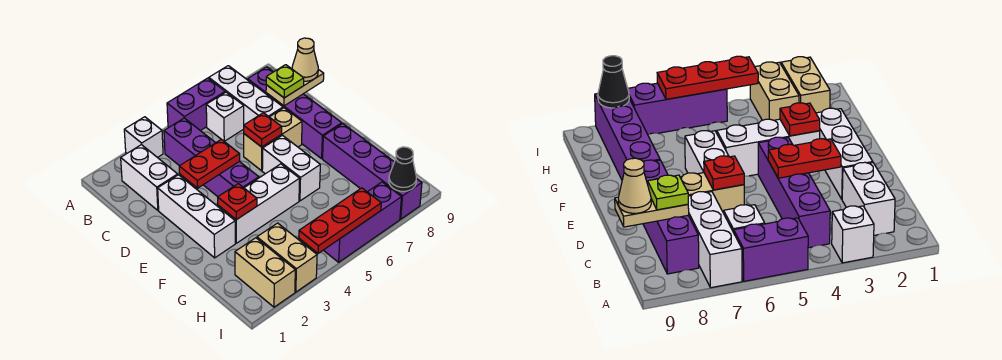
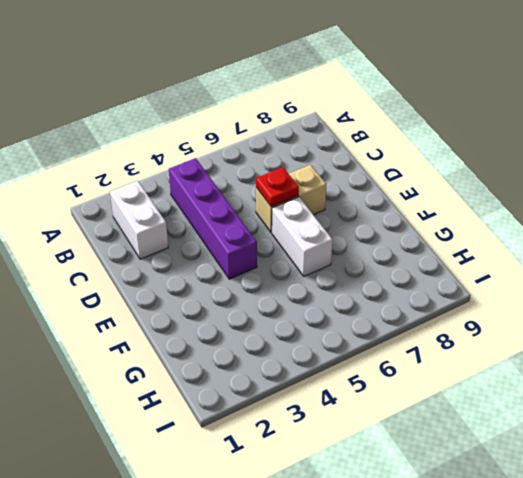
none -> white 1x1 brick [124,117,163,158]
none -> purple 1x2 brick [167,78,225,131]
none -> white 1x3 brick [209,66,283,125]

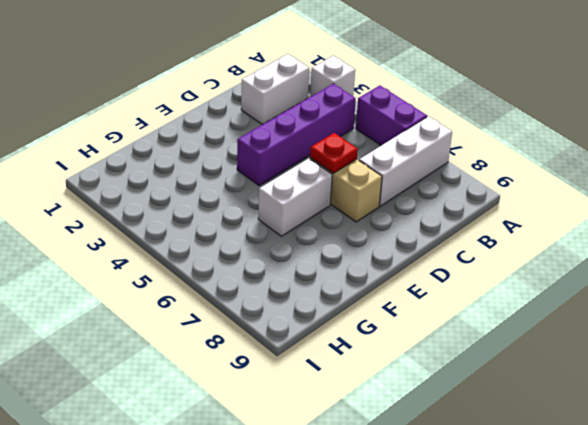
none -> white 1x1 brick [206,92,244,141]
none -> purple 1x4 brick [248,67,342,159]
none -> white 1x3 brick [158,175,235,258]

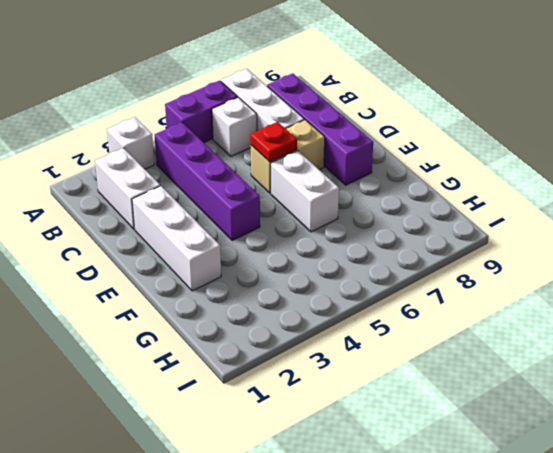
none -> white 1x3 brick [218,164,300,243]
none -> purple 1x4 brick [323,124,422,219]
none -> tan 1x2 brick [235,238,295,307]

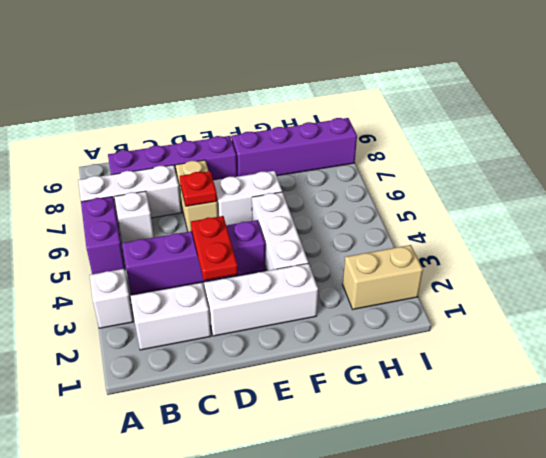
none -> tan 1x2 brick [257,223,317,292]
none -> purple 1x3 brick [323,182,401,262]
none -> tan 1x2 plate [266,69,324,106]

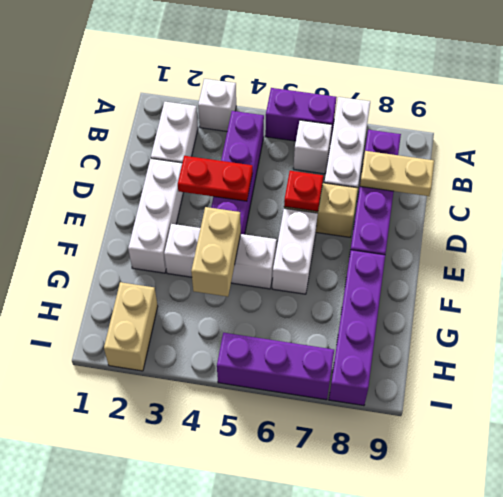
tan 1x2 brick [191,207,241,297] -> tan 1x2 brick moved to [257,223,317,292]
none -> red 1x1 plate [218,184,257,220]
none -> red 1x3 plate [299,188,381,253]
none -> black 1x1 cone [389,147,416,191]

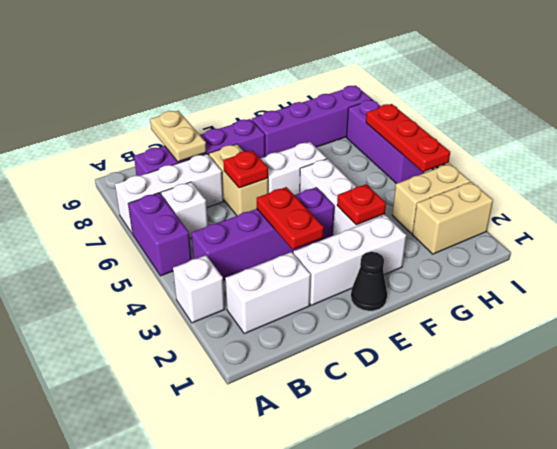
black 1x1 cone [351,252,387,311] -> black 1x1 cone moved to [389,147,416,191]
none -> lime 1x1 plate [266,65,304,98]
none -> tan 1x1 cone [292,38,318,81]

